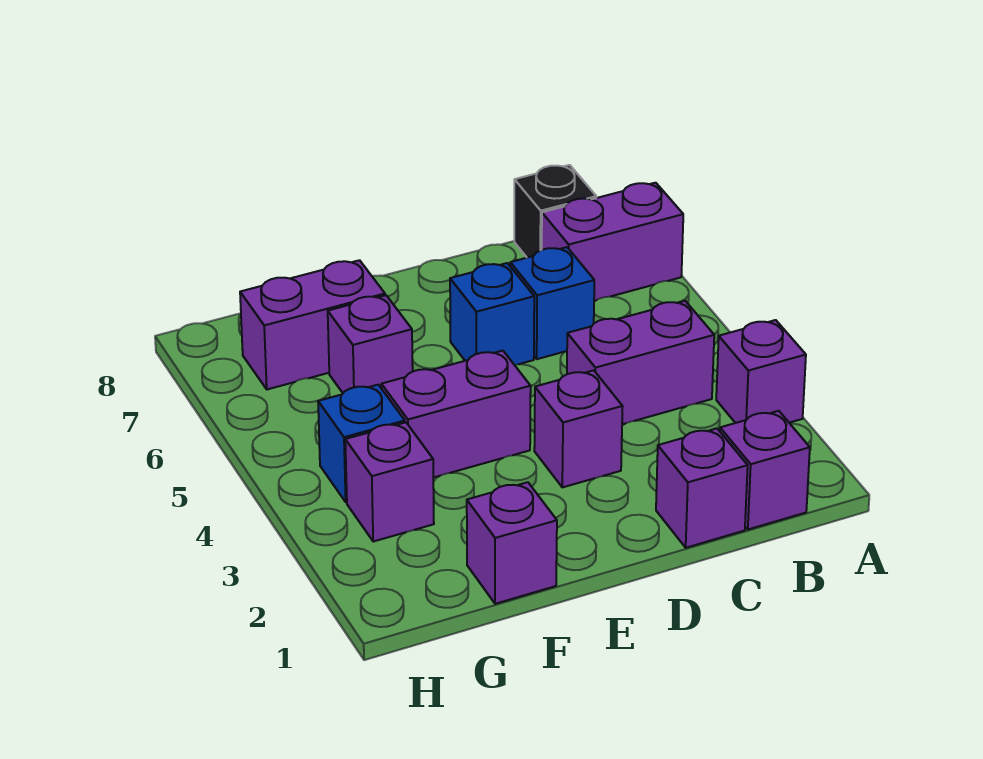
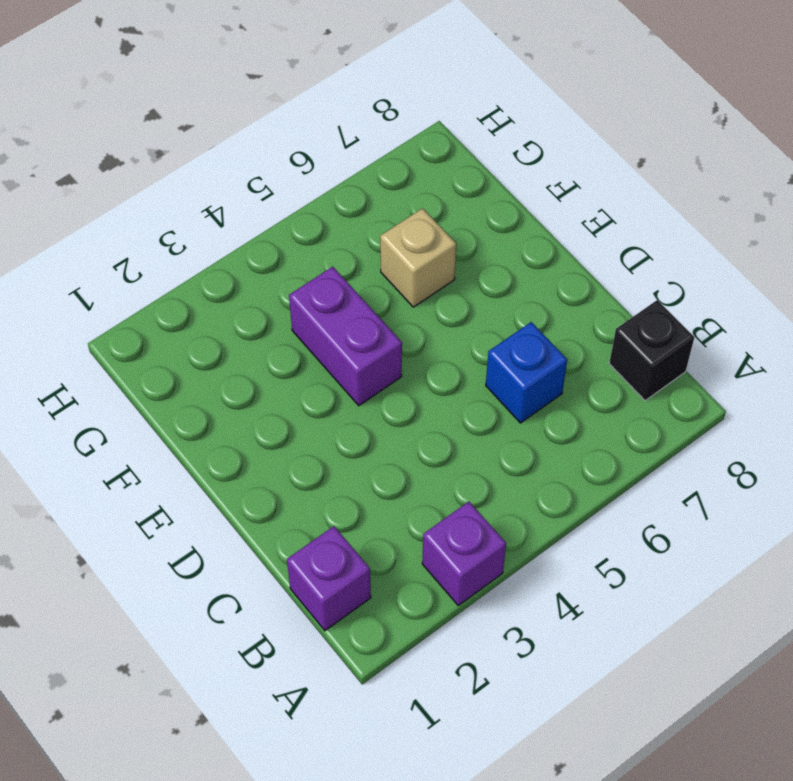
tan 1x1 brick [380,208,456,307] -> purple 1x1 brick [328,295,413,393]
none -> purple 1x2 brick [542,183,683,301]
none -> purple 1x2 brick [567,301,714,424]
none -> purple 1x1 brick [656,428,748,548]

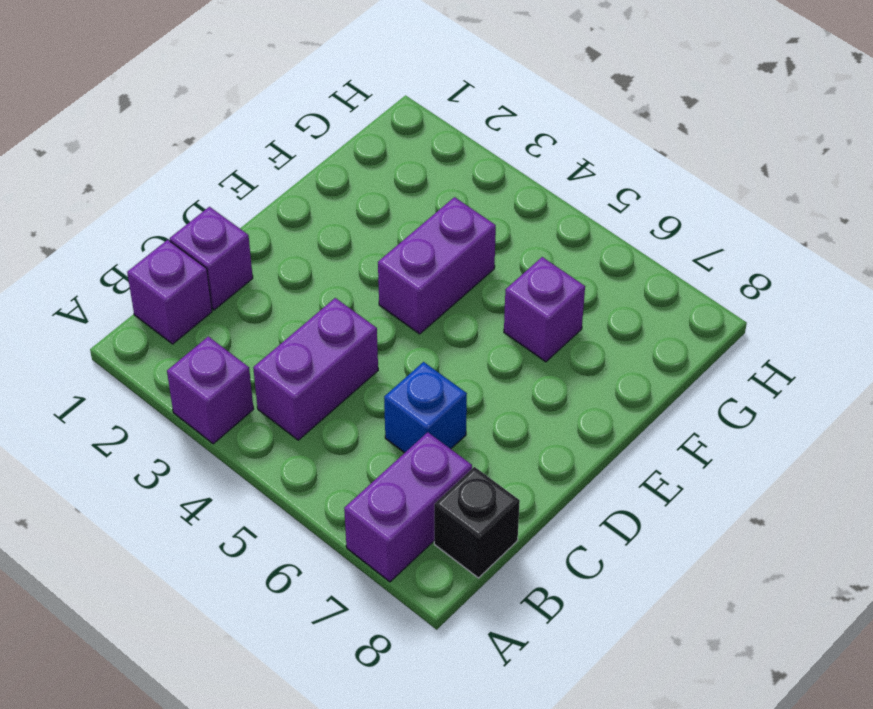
none -> purple 1x1 brick [534,370,623,487]
none -> blue 1x1 brick [450,263,534,365]
none -> purple 1x1 brick [467,482,557,604]

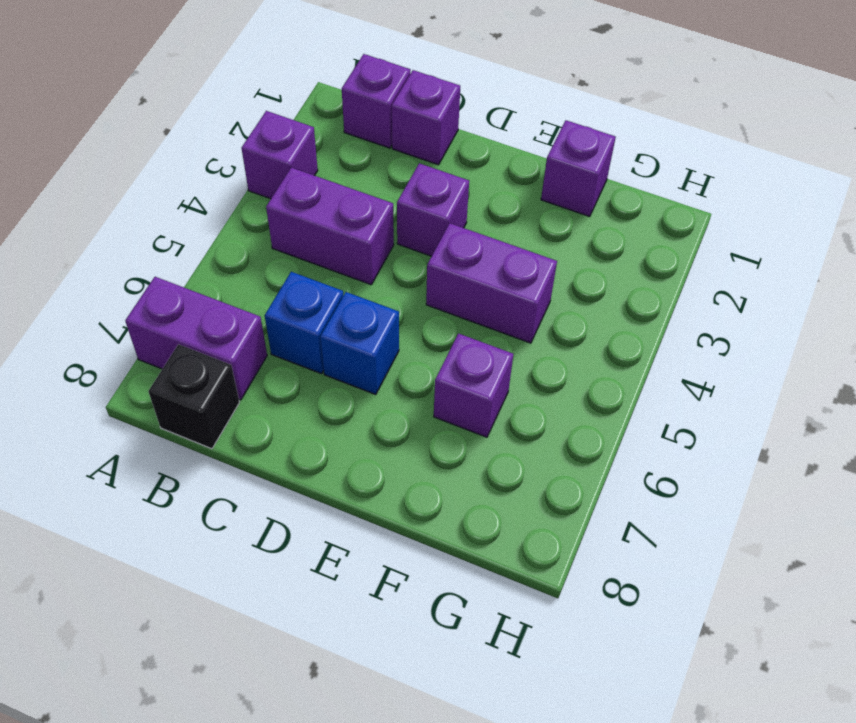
none -> purple 1x2 brick [240,260,385,389]
none -> purple 1x1 brick [345,422,434,541]
none -> blue 1x1 brick [318,385,405,502]

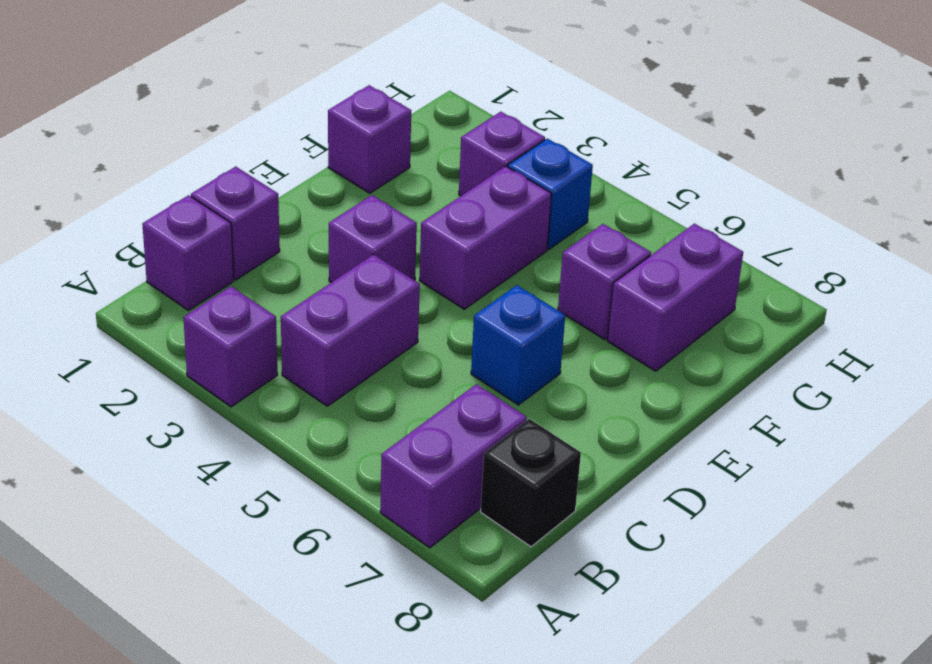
none -> blue 1x1 brick [510,247,594,359]

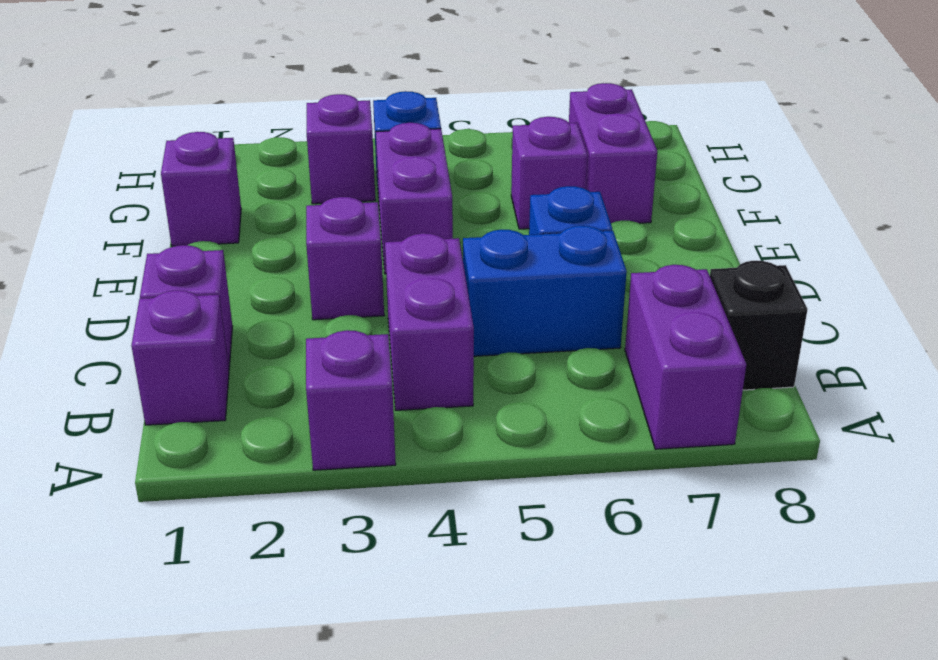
blue 1x2 brick [463,226,627,356] -> blue 1x1 brick [510,247,594,359]

